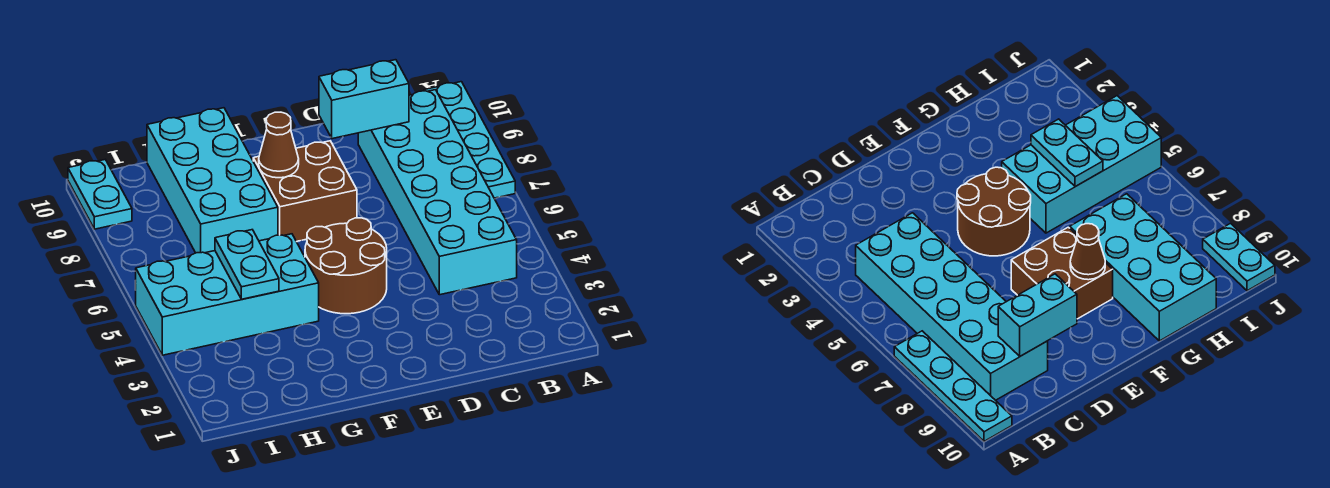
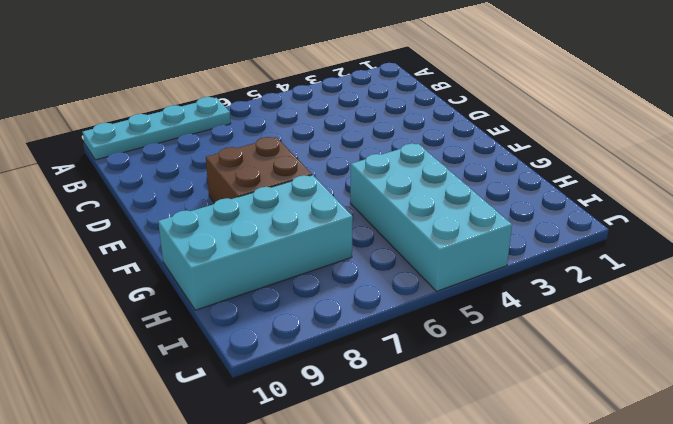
none -> cyan 2x6 brick [358,90,517,295]
none -> brown 2x2 round brick [305,218,387,314]

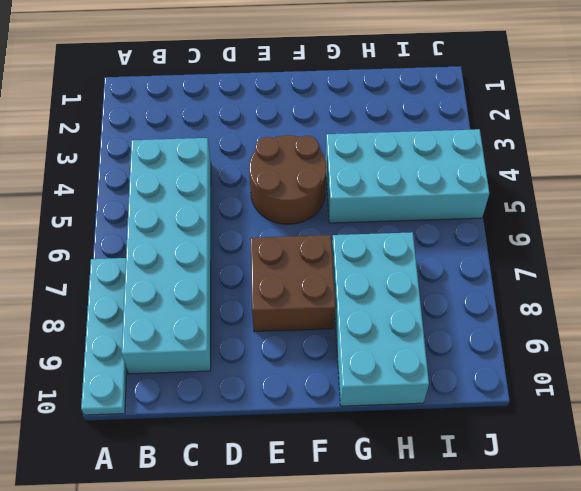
none -> cyan 1x2 plate [68,160,132,229]
none -> cyan 1x2 brick [319,60,409,139]

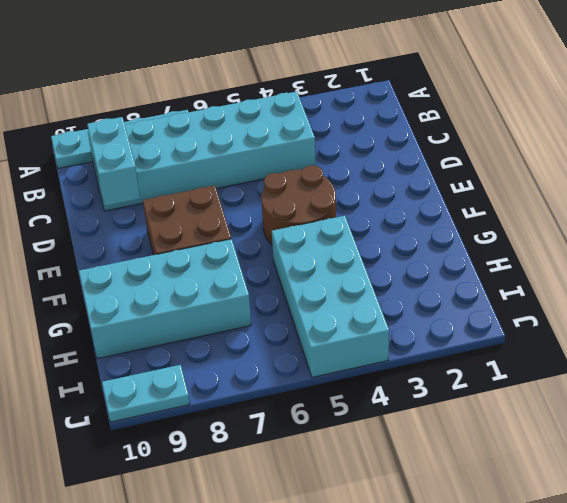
none -> brown 1x1 cone [259,112,299,178]
none -> cyan 1x2 plate [215,230,279,299]

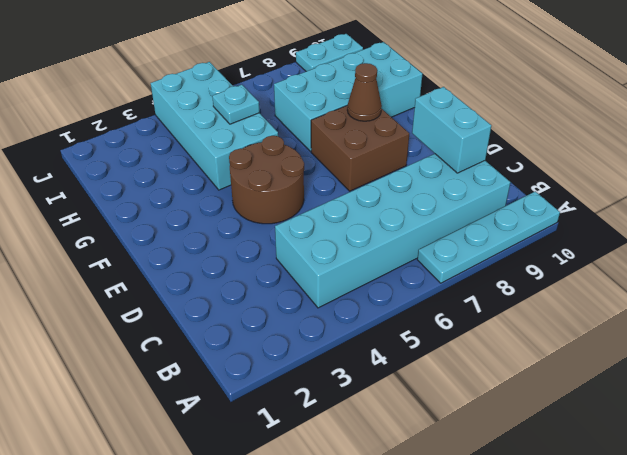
cyan 1x1 plate [212,85,260,124] -> cyan 1x2 plate [215,230,279,299]

